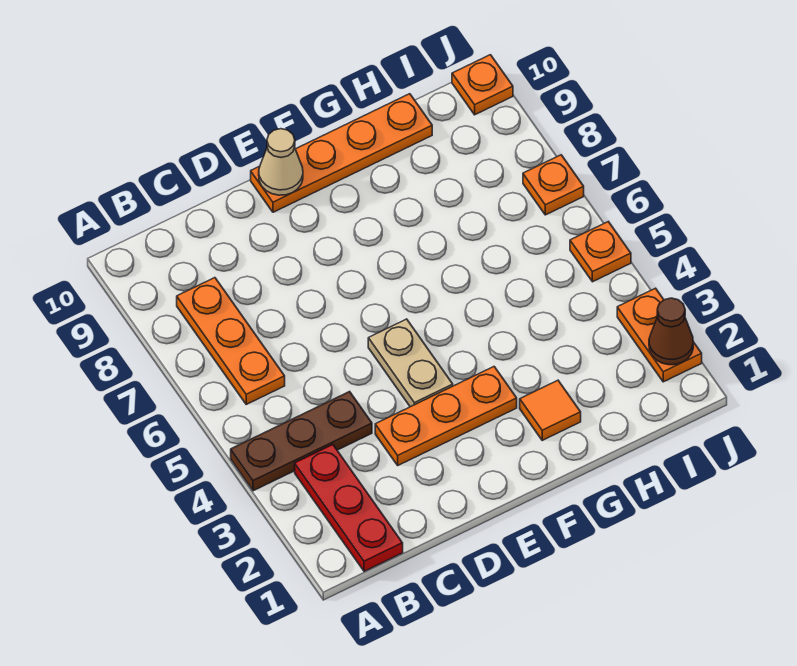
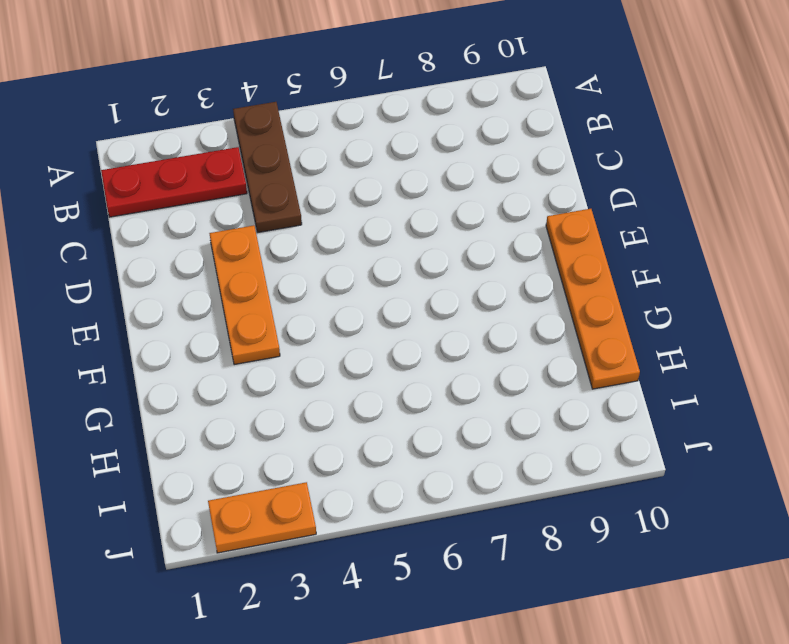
none -> orange 1x3 plate [177,278,285,404]
none -> tan 1x2 plate [368,319,453,407]
none -> orange 1x1 tile [520,380,581,440]

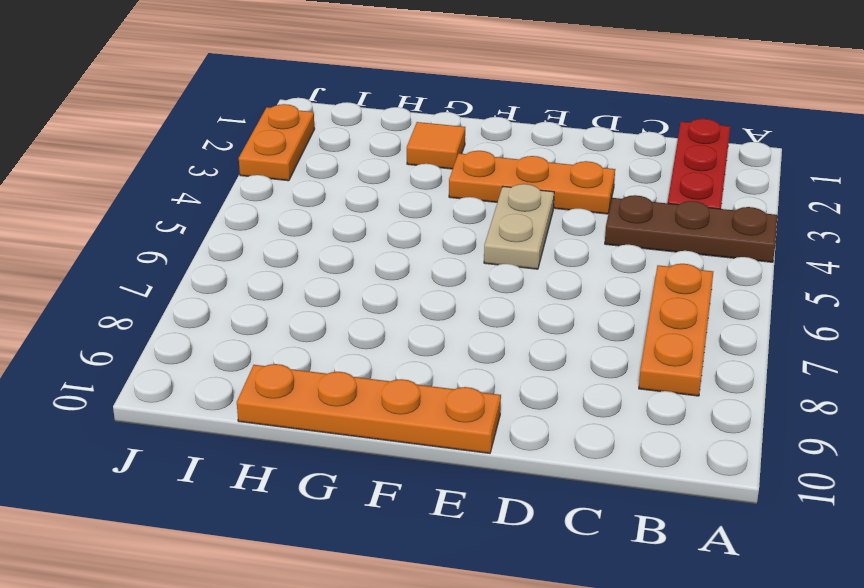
none -> orange 1x1 plate [570,222,631,282]
none -> orange 1x1 plate [523,155,584,215]
none -> orange 1x1 plate [452,55,513,115]

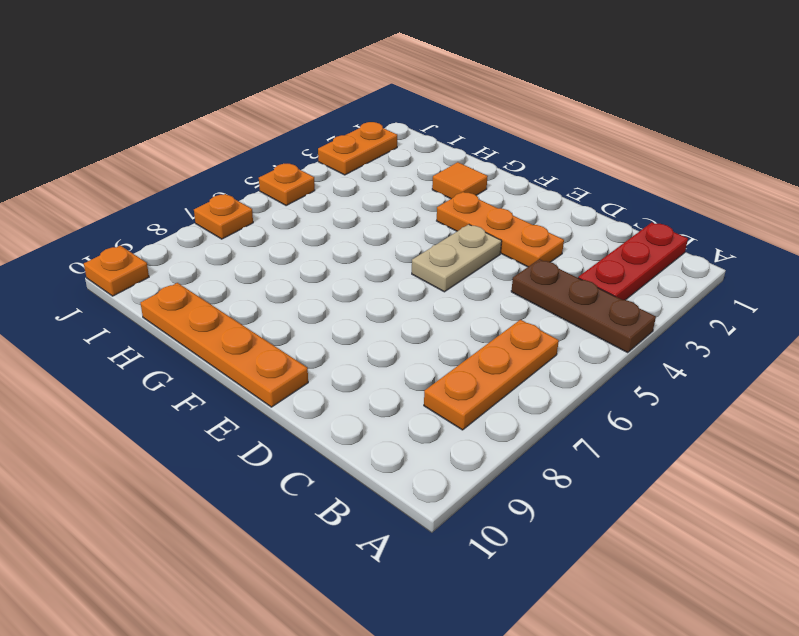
none -> tan 1x1 cone [259,129,303,195]
none -> brown 1x1 cone [649,298,693,365]

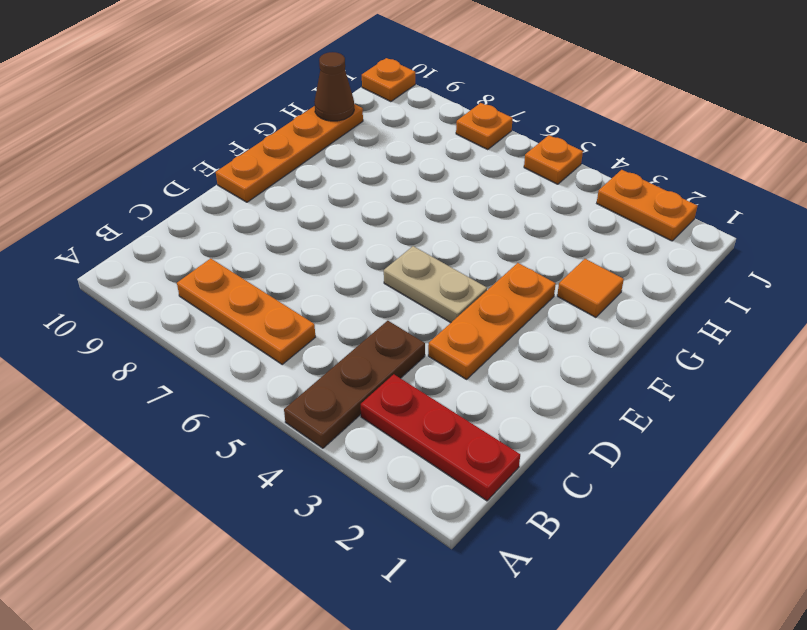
brown 1x1 cone [314,52,354,121] -> brown 1x1 cone moved to [649,298,693,365]
none -> tan 1x1 cone [259,129,303,195]

